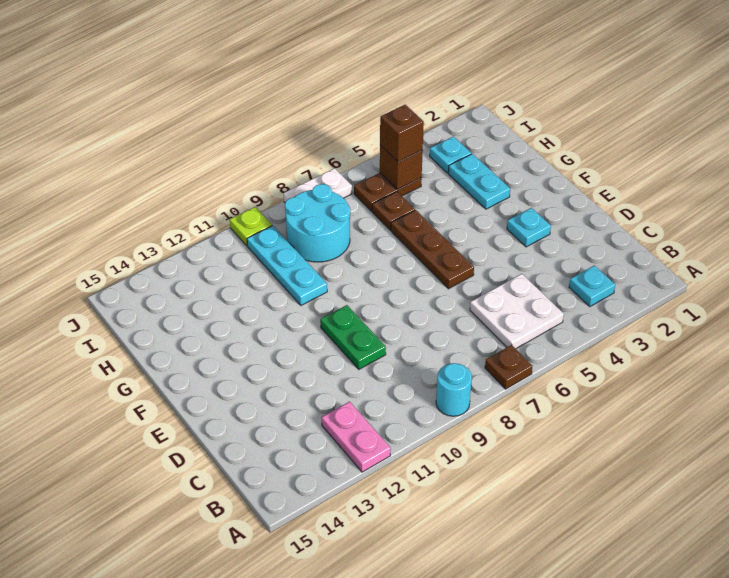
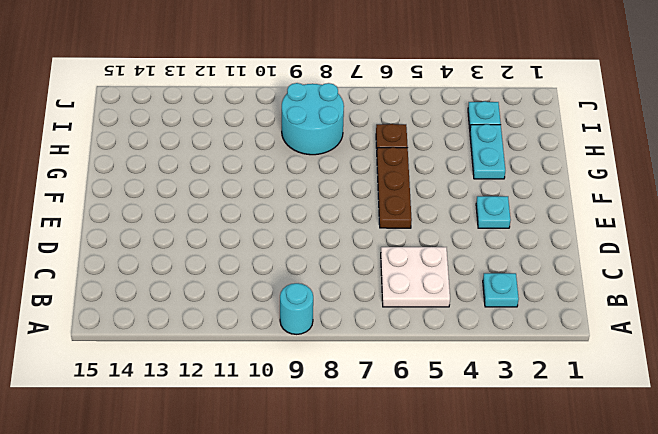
none -> brown 1x1 plate [485,345,532,389]
none -> pink 1x2 plate [322,402,391,472]
none -> green 1x2 plate [320,305,386,369]

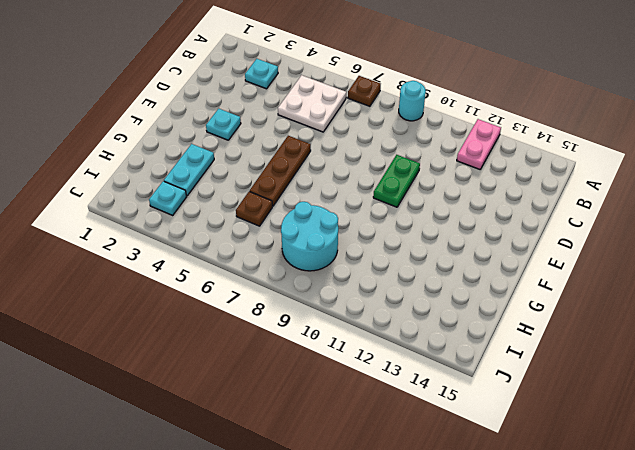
none -> cyan 1x3 plate [247,226,327,305]
none -> brown 1x2 plate [354,173,422,211]
none -> white 1x2 plate [284,168,352,202]

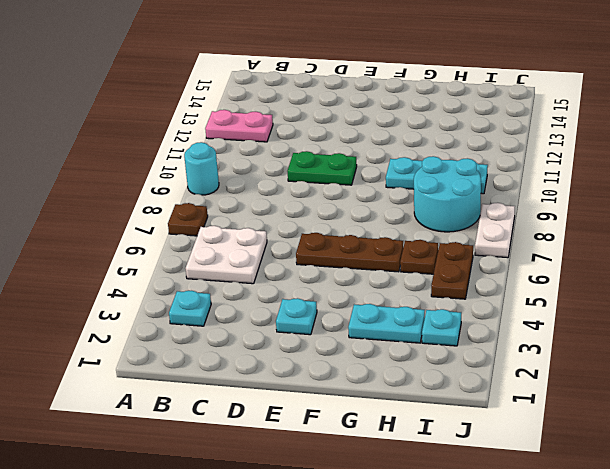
none -> lime 1x1 plate [230,207,272,246]
none -> brown 1x1 brick [380,145,423,190]
none -> brown 1x1 brick [380,105,424,162]

